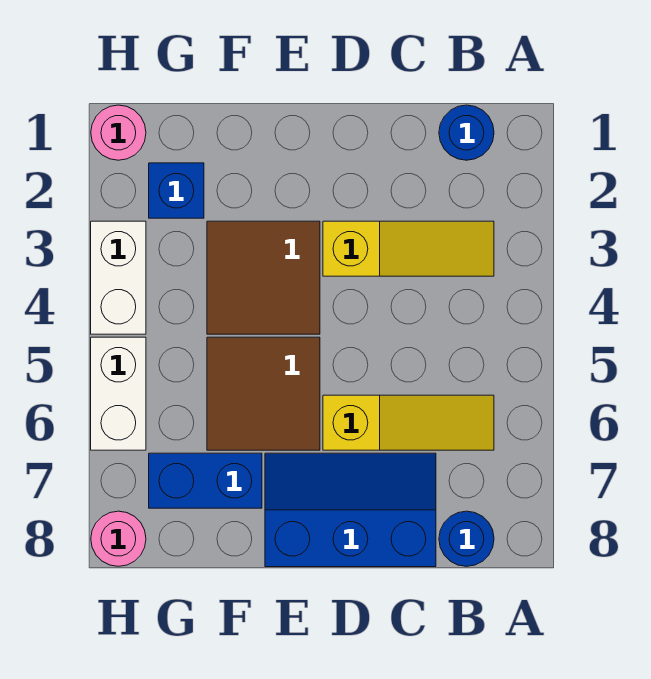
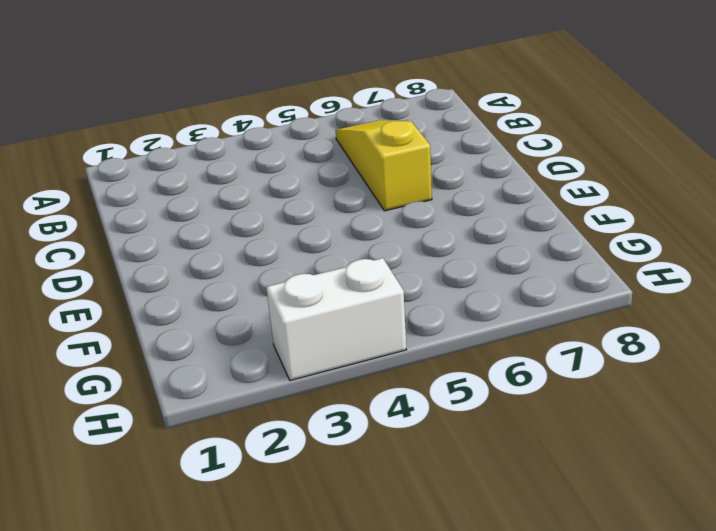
none -> blue 1x1 round brick [439,105,494,160]
none -> yellow 1x3 slope [323,221,494,276]
none -> blue 1x1 round brick [439,511,494,566]

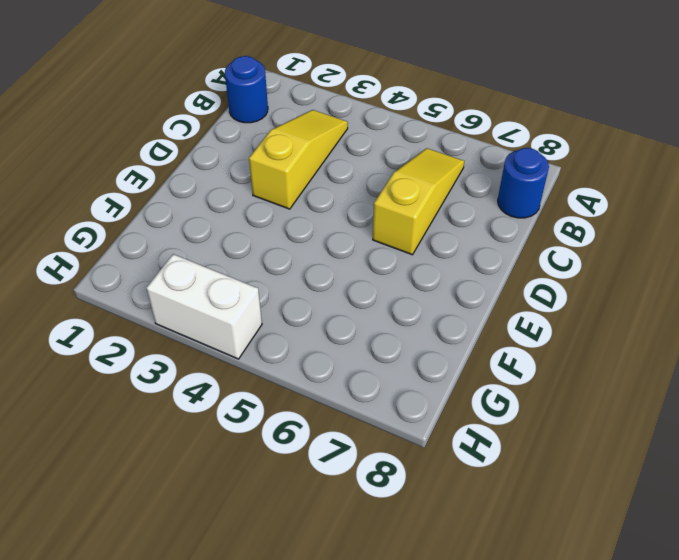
none -> blue 2x3 slope [265,453,436,567]
none -> brown 2x2 tile [207,221,320,334]
none -> brown 2x2 tile [207,337,320,450]

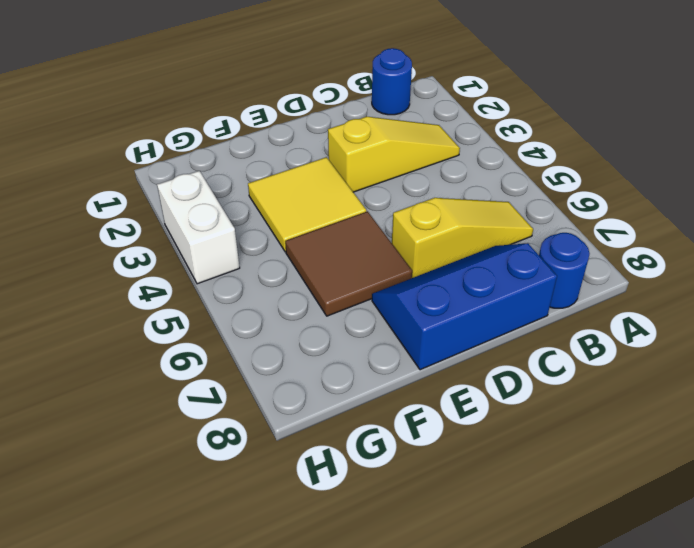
yellow 2x2 tile [248,157,366,252] -> brown 2x2 tile [207,221,320,334]
none -> blue 1x2 brick [149,453,262,508]
none -> blue 1x1 brick [149,163,204,218]
none -> pink 1x1 round brick [91,105,146,160]

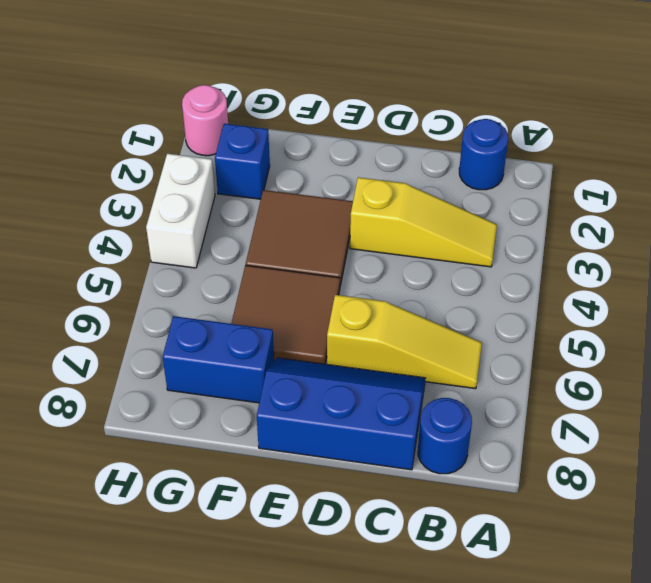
none -> white 1x2 brick [91,337,146,450]
none -> pink 1x1 round brick [91,511,146,566]

